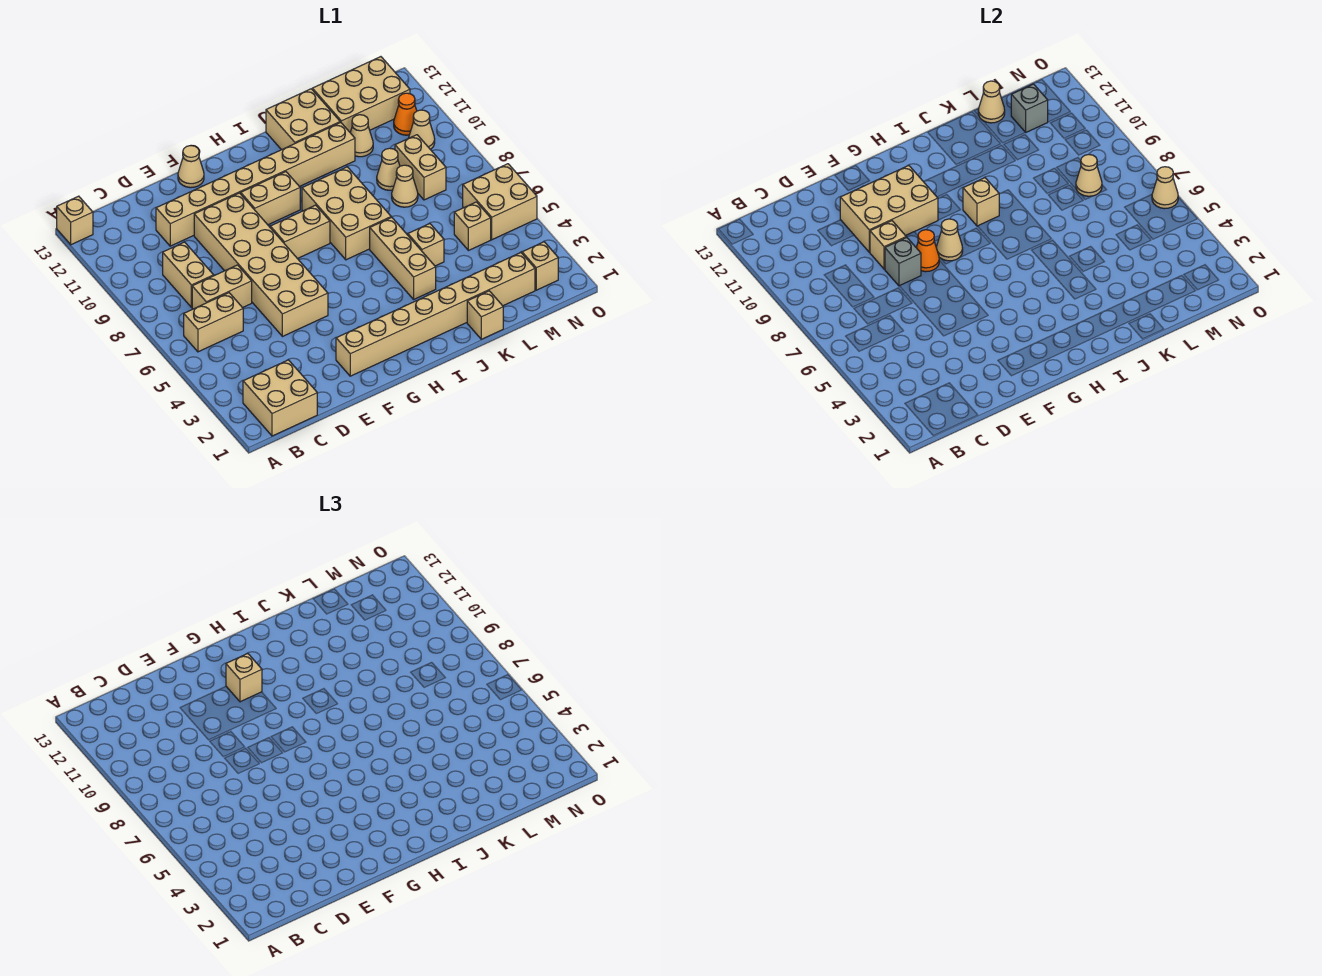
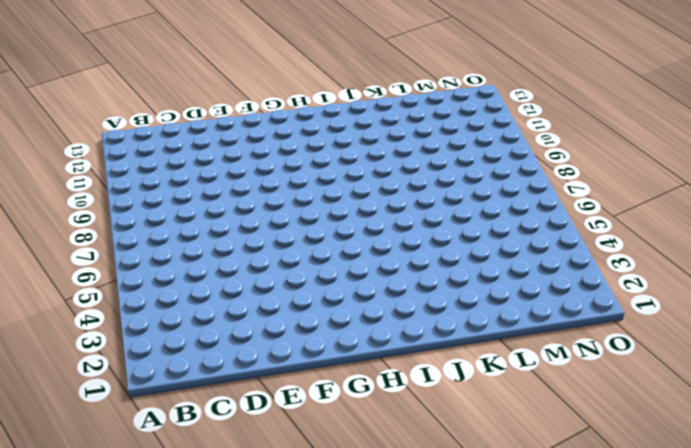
none -> tan 1x1 brick [57,196,93,245]
none -> tan 2x2 brick [243,360,317,436]
none -> tan 1x2 brick [184,293,243,352]
none -> tan 1x2 brick [192,265,252,309]

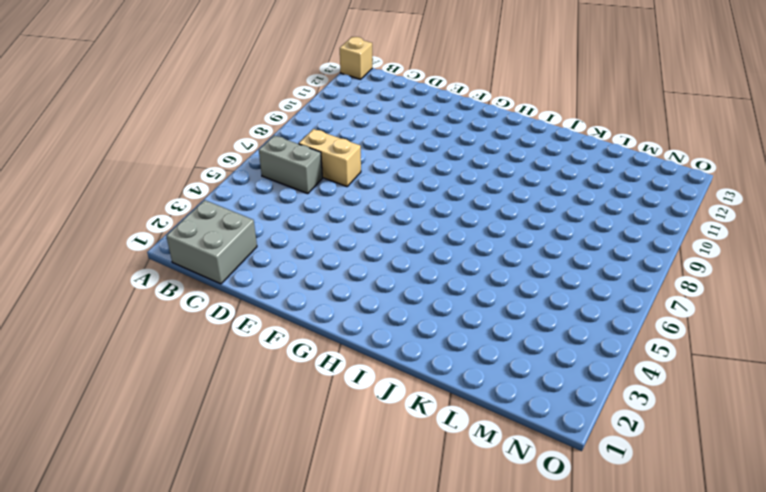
grey 2x2 brick [166,200,257,284] -> tan 2x2 brick [243,360,317,436]
grey 1x2 brick [259,135,322,194] -> tan 1x2 brick [184,293,243,352]
none -> tan 1x2 brick [163,242,214,307]
none -> tan 1x8 brick [156,122,355,246]
none -> tan 2x6 brick [194,193,328,337]
none -> tan 1x8 brick [336,253,535,376]

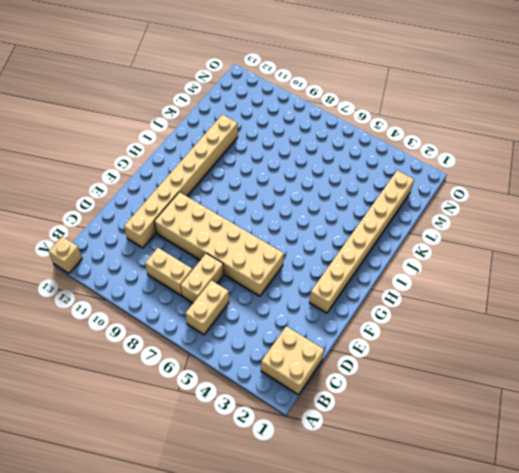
none -> tan 1x1 cone [178,146,204,188]
none -> tan 1x2 brick [270,205,330,259]
none -> tan 1x2 brick [241,172,300,225]
none -> tan 2x3 brick [302,167,391,260]

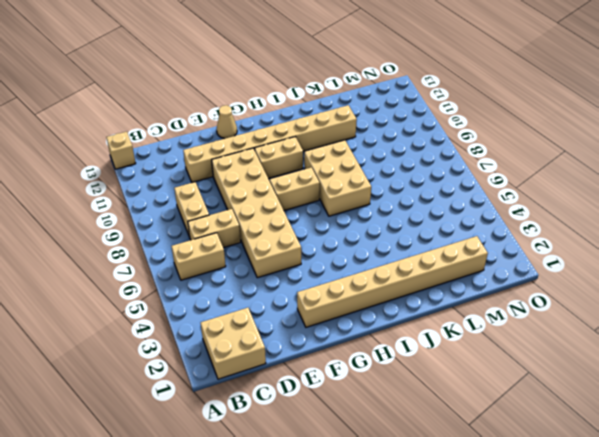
none -> tan 1x3 brick [370,217,436,299]
none -> tan 2x2 brick [266,89,340,150]
none -> tan 1x1 brick [467,291,503,339]
none -> tan 1x1 brick [408,224,444,266]

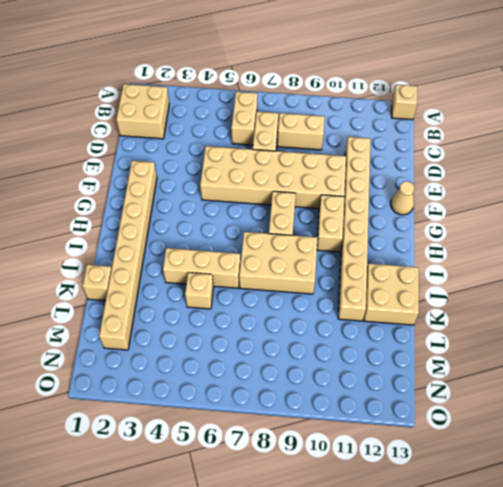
none -> tan 1x1 cone [392,165,418,207]
none -> tan 1x1 cone [377,148,400,190]
none -> tan 1x1 cone [350,115,373,157]
none -> tan 2x3 brick [312,57,410,132]

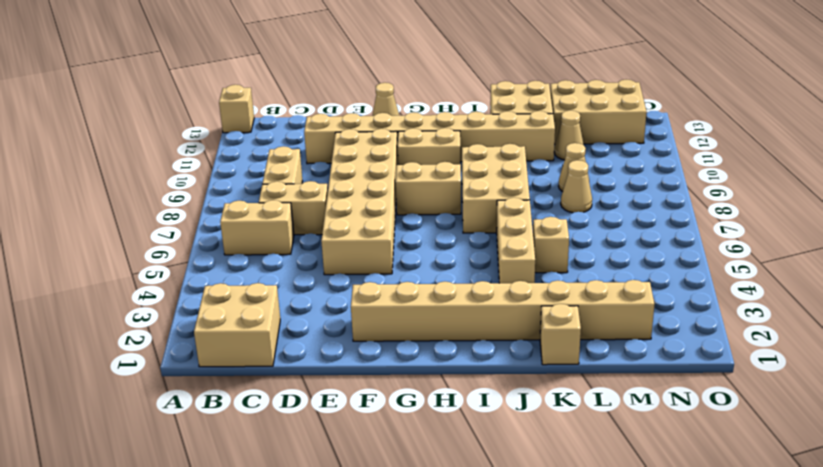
none -> tan 1x1 brick [454,202,491,251]
none -> tan 1x2 brick [395,135,446,200]
none -> tan 1x1 brick [522,242,558,290]
none -> tan 2x2 brick [463,164,537,240]

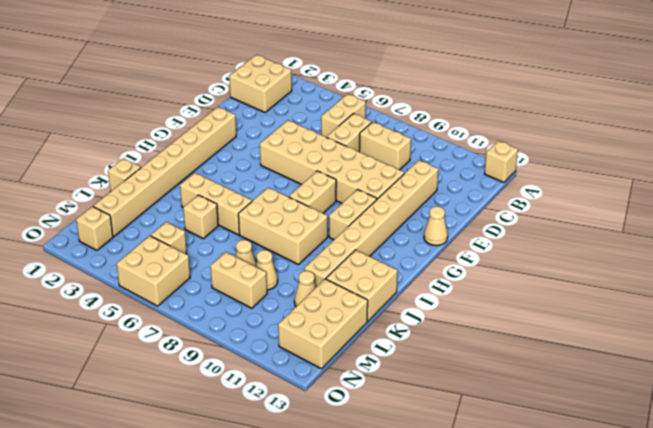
none -> tan 1x1 cone [409,110,435,149]
none -> orange 1x1 cone [394,93,417,135]
none -> grey 1x1 brick [885,237,921,286]
none -> tan 1x1 brick [870,221,906,269]

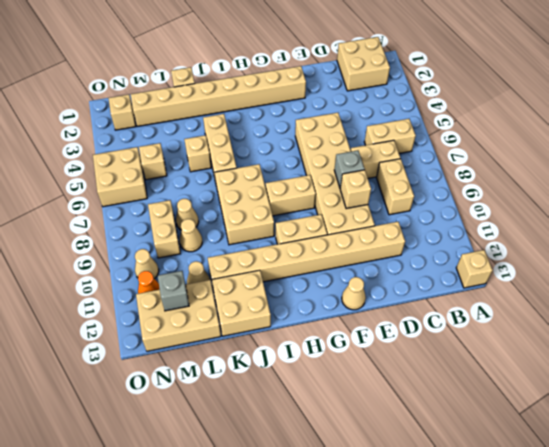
none -> tan 2x3 brick [840,166,938,252]
none -> orange 1x1 cone [916,230,939,272]
none -> tan 1x1 cone [936,219,963,261]
none -> tan 1x1 brick [963,178,999,226]

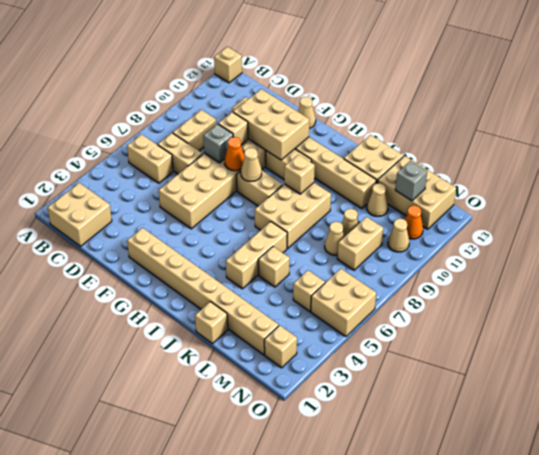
none -> tan 1x1 cone [978,81,1005,123]
none -> tan 1x1 cone [1076,154,1102,196]
none -> tan 1x1 cone [1152,167,1178,209]
none -> tan 1x1 brick [226,654,262,702]

